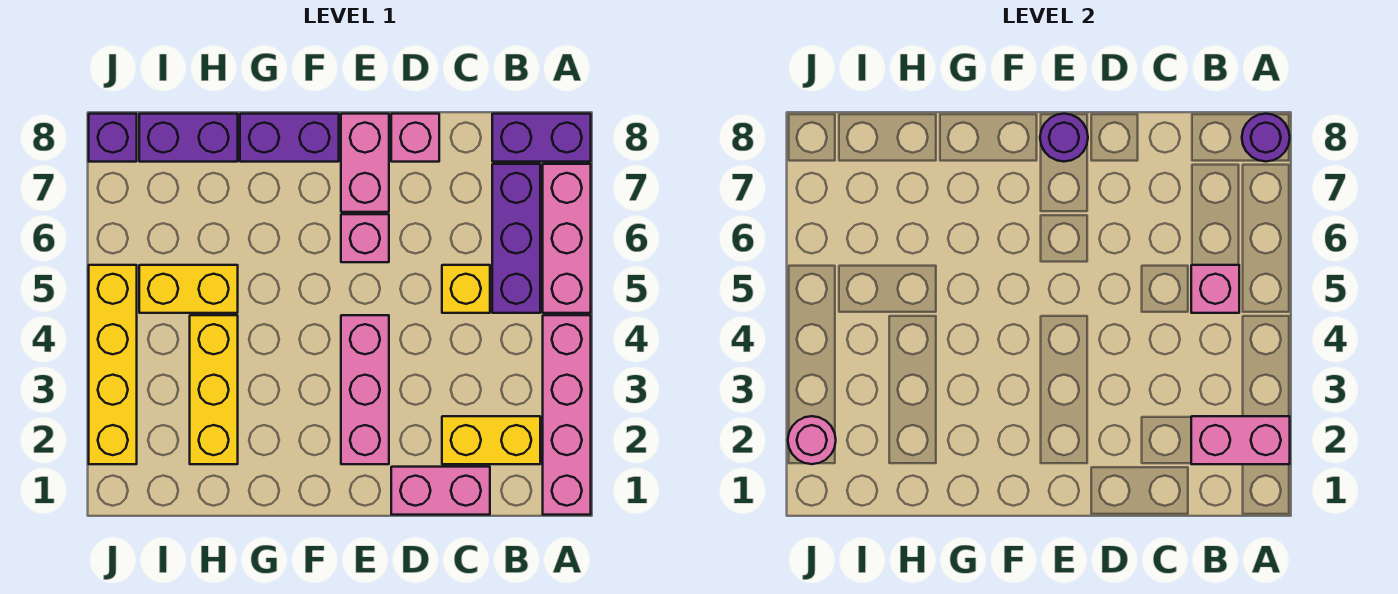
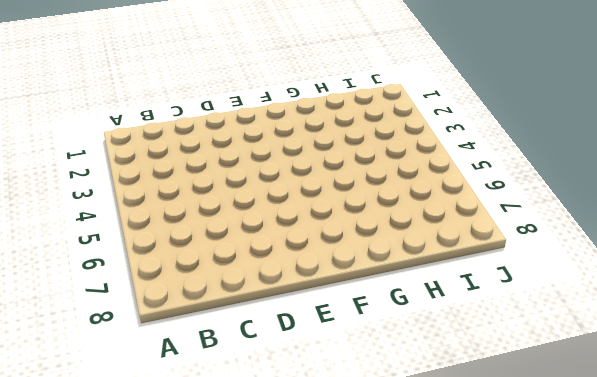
none -> pink 1x4 brick [543,315,591,515]
none -> pink 1x3 brick [543,164,591,313]
none -> purple 1x2 brick [492,114,591,162]

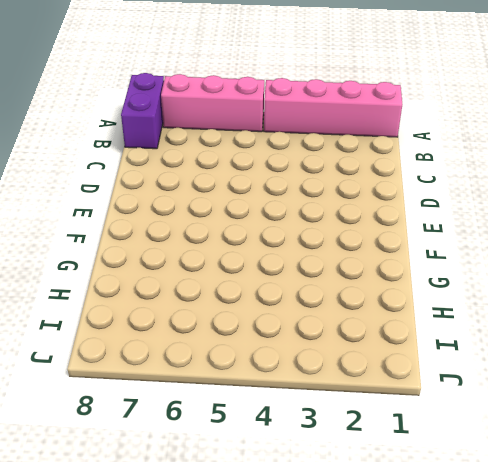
none -> yellow 1x2 brick [442,416,540,464]
none -> purple 1x3 brick [492,164,540,313]
none -> pink 1x2 brick [391,467,490,515]

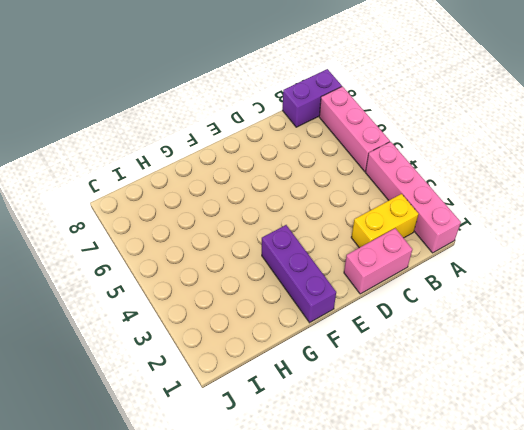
purple 1x3 brick [262,225,336,323] -> purple 1x3 brick moved to [492,164,540,313]
none -> yellow 1x1 brick [442,265,490,313]
none -> pink 1x1 brick [391,114,439,162]
none -> pink 1x3 brick [341,315,389,464]

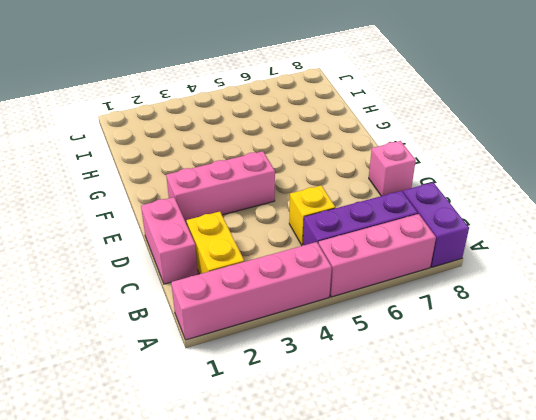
none -> pink 1x1 brick [341,214,389,262]
none -> pink 1x2 brick [341,114,389,212]
none -> purple 1x2 brick [240,114,339,162]

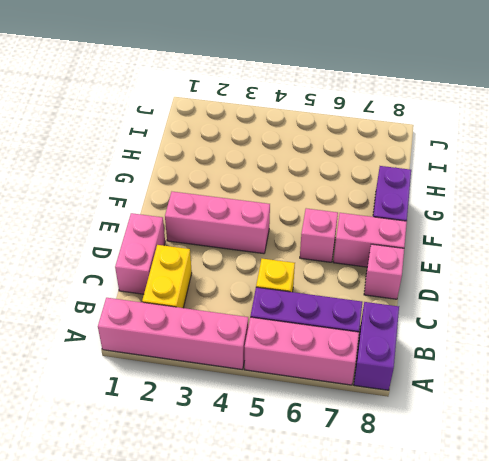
none -> yellow 1x3 brick [190,315,238,464]
none -> yellow 1x2 brick [139,265,238,313]
none -> purple 1x2 brick [139,114,238,162]

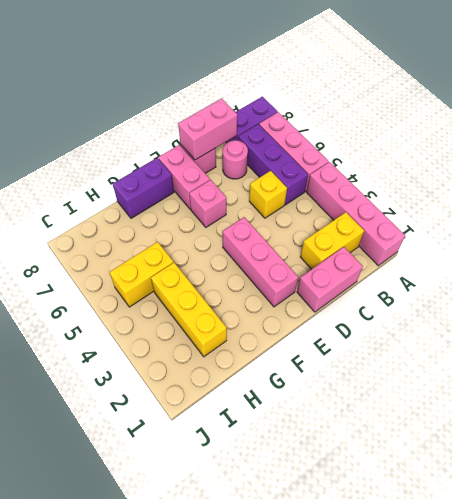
pink 1x1 round brick [223,140,248,179] -> pink 1x1 round brick moved to [788,416,836,464]
pink 1x2 brick [178,99,237,160] -> pink 1x2 brick moved to [1191,416,1290,464]
none -> purple 1x2 brick [139,114,238,162]
none -> yellow 1x4 brick [89,265,137,464]
none -> purple 1x1 brick [89,114,137,162]

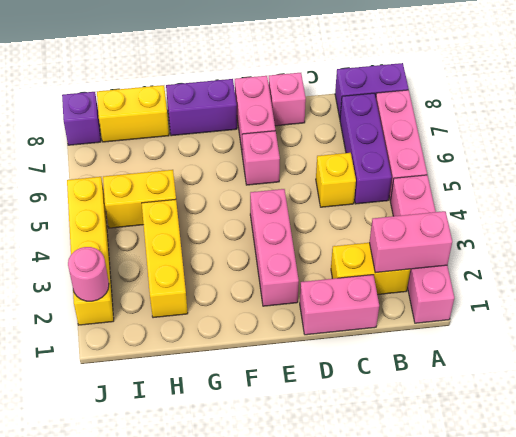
yellow 1x2 brick [97,85,169,142] -> purple 1x2 brick [139,114,238,162]
none -> purple 1x1 round brick [1242,114,1290,162]
none -> pink 1x1 brick [1191,265,1239,313]
none -> purple 1x1 round brick [1040,114,1088,161]

